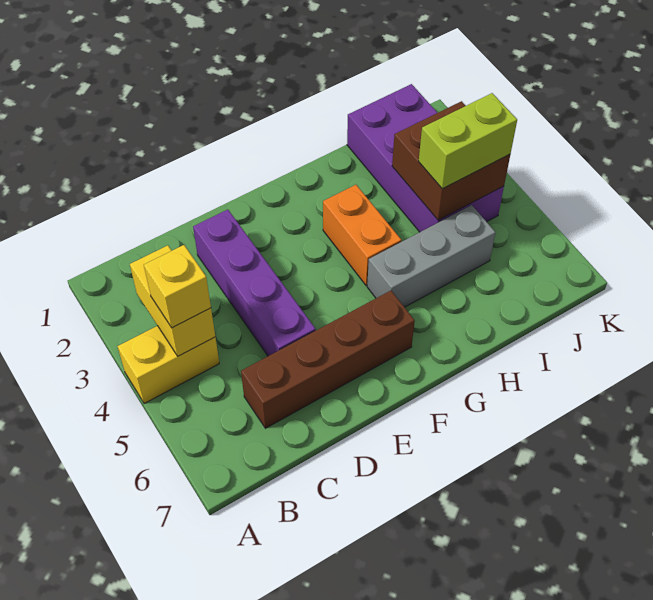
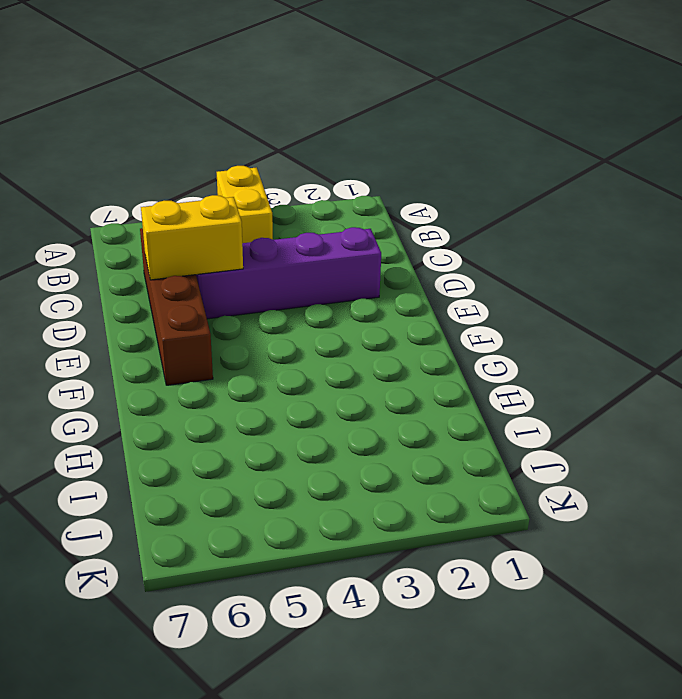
yellow 1x2 brick [141,195,243,280] -> yellow 1x2 brick moved to [130,245,215,356]
none -> orange 1x2 brick [323,185,401,286]
none -> grey 1x3 brick [367,205,495,307]

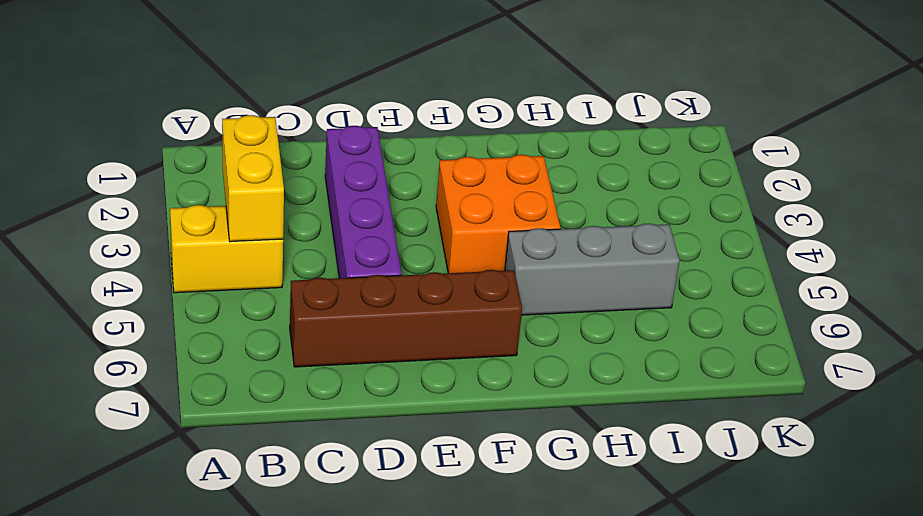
orange 2x2 brick [436,155,560,273] -> orange 1x2 brick [323,185,401,286]
none -> purple 2x4 brick [347,84,504,232]
none -> brown 2x2 brick [392,101,510,220]

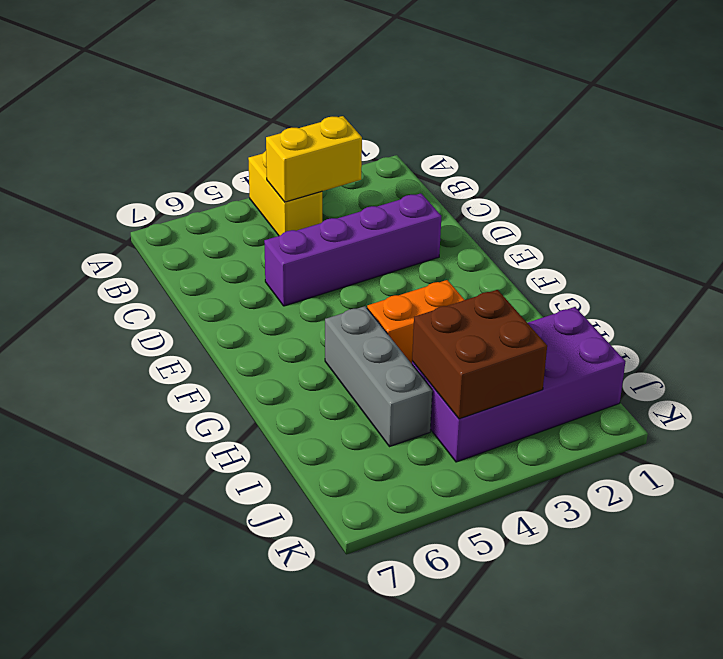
none -> brown 1x4 brick [241,291,415,428]
none -> yellow 1x1 brick [144,245,211,328]

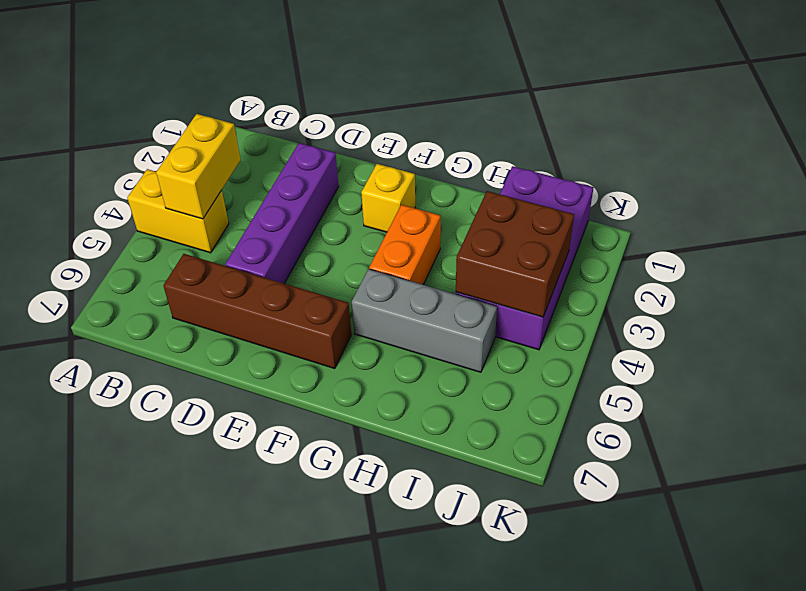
yellow 1x1 brick [361,164,415,232] -> yellow 1x1 brick moved to [144,245,211,328]
none -> lime 1x2 brick [419,93,517,189]

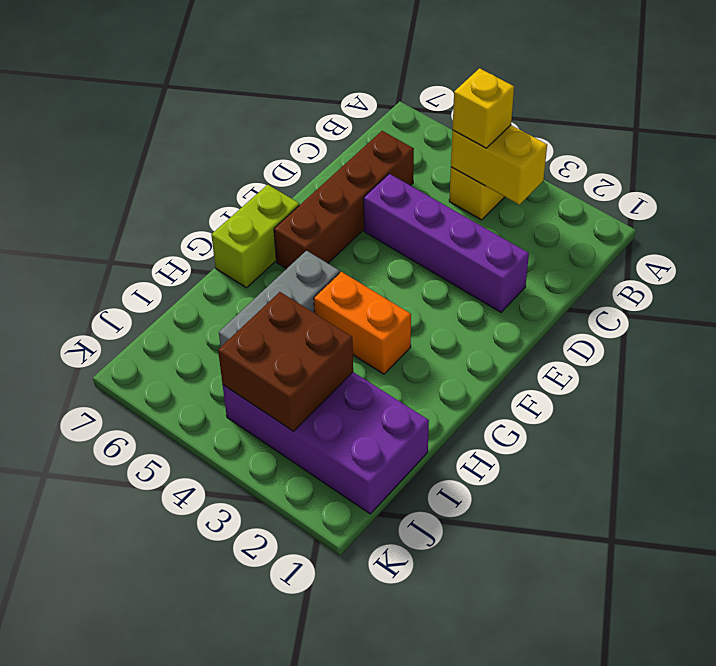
lime 1x2 brick [211,185,299,288] -> lime 1x2 brick moved to [419,93,517,189]

